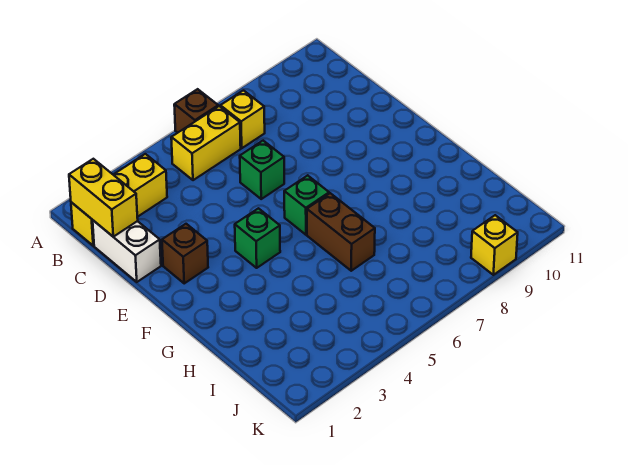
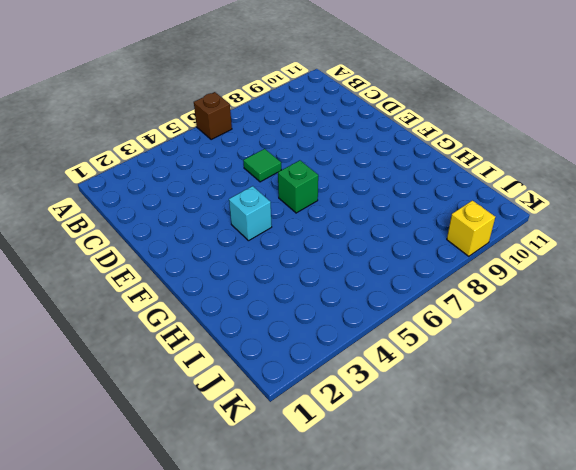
green 1x1 tile [243,149,281,182] -> green 1x1 brick [240,141,284,199]
cyan 1x1 brick [229,186,272,241] -> green 1x1 brick [235,208,280,268]
none -> yellow 1x3 brick [71,154,167,246]
none -> yellow 1x2 brick [171,106,241,180]
none -> yellow 1x1 brick [220,91,265,148]

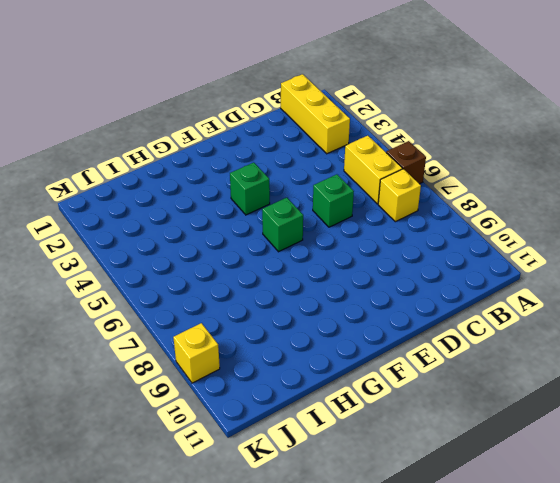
none -> white 1x2 brick [93,221,161,282]
none -> brown 1x1 brick [162,224,208,283]
none -> brown 1x2 brick [307,193,375,271]

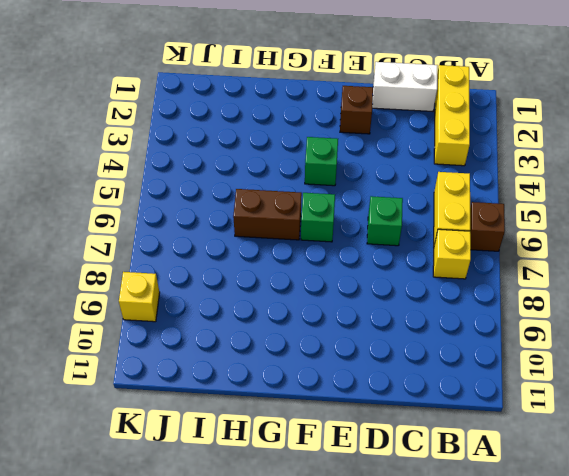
none -> yellow 1x2 brick [69,159,138,237]

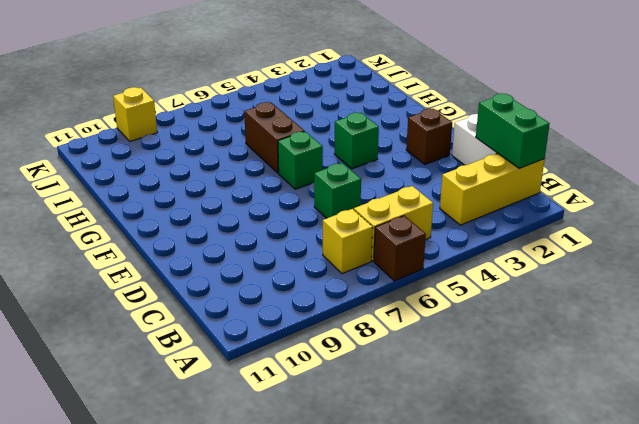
green 1x2 brick [476,93,550,168] -> yellow 1x2 brick [69,159,138,237]

